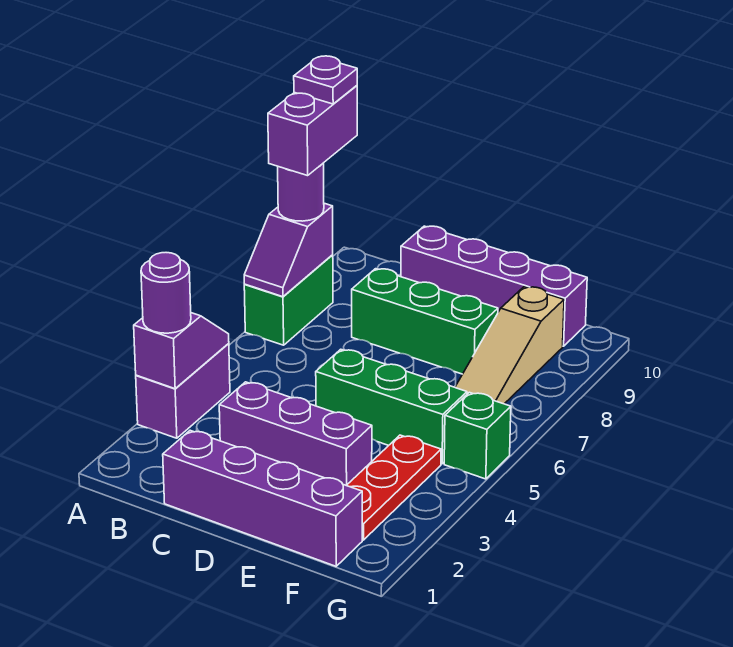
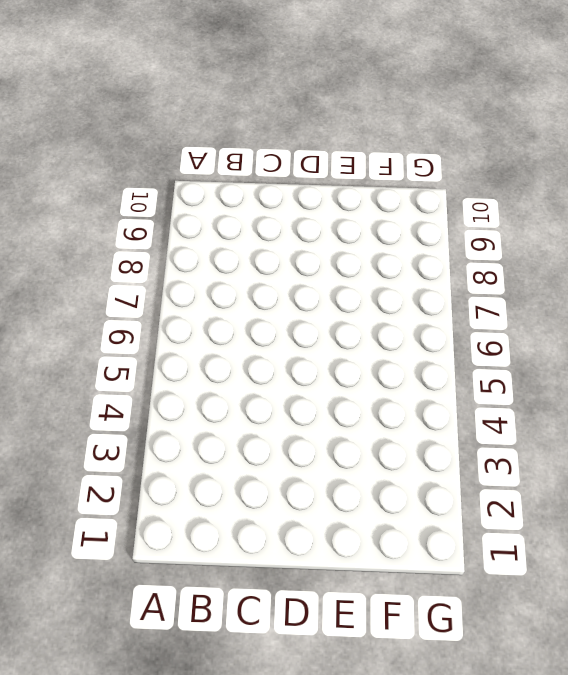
none -> purple 1x2 brick [136,343,230,438]
none -> green 1x2 brick [244,255,333,345]
none -> purple 1x4 brick [163,430,362,566]

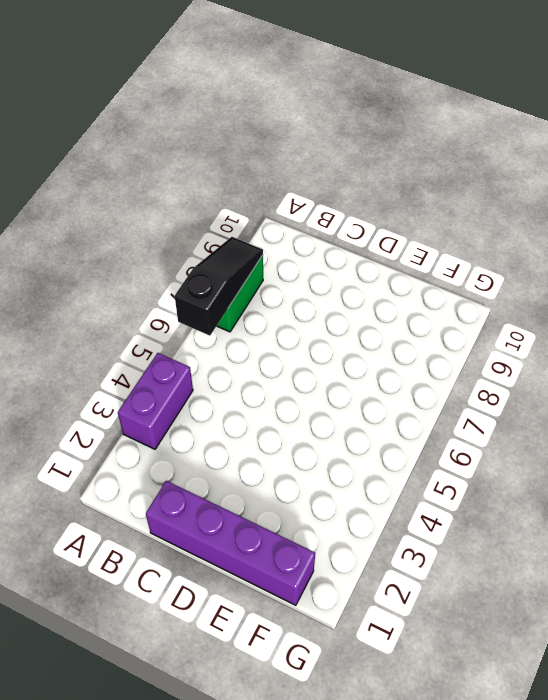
black 1x3 slope [175,237,263,336] -> purple 1x2 slope [244,203,333,297]
none -> purple 1x3 brick [219,382,372,485]
none -> green 1x3 brick [352,269,498,374]
none -> purple 1x4 brick [401,226,587,346]

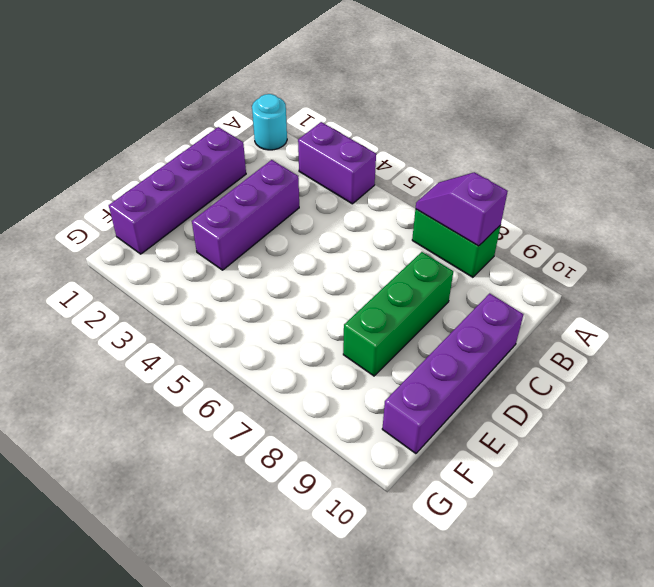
cyan 1x1 round brick [252,94,287,150] -> none
none -> green 1x3 brick [316,349,467,464]
none -> red 1x3 plate [346,435,441,540]
none -> tan 1x3 slope [455,287,564,404]

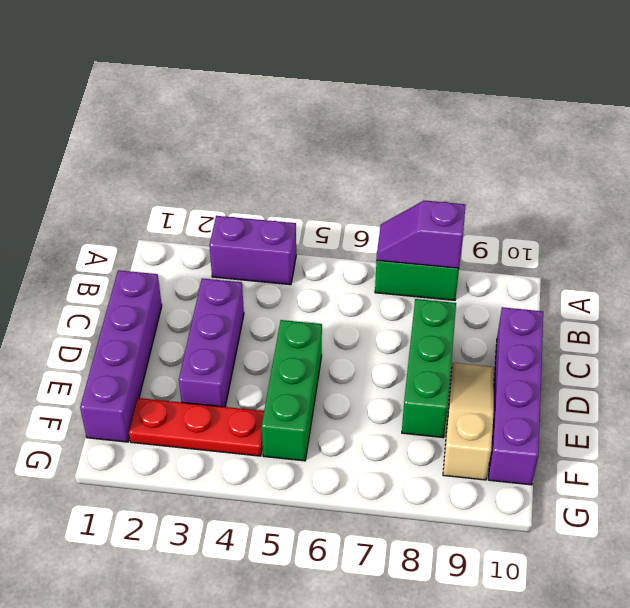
tan 1x3 slope [443,363,494,480] -> tan 1x3 slope turned to [455,287,564,404]
none -> green 1x1 brick [444,392,511,479]
none -> purple 1x2 slope [134,313,229,389]
none -> purple 1x1 round brick [141,253,191,333]

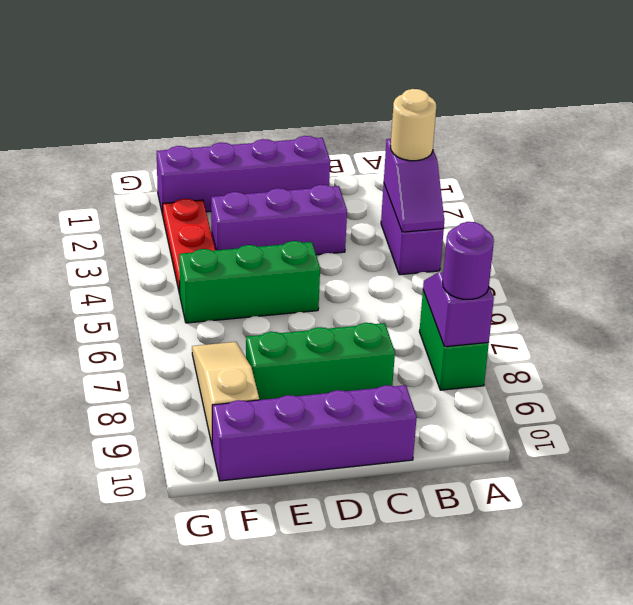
tan 1x1 round brick [391,89,436,161] -> purple 1x1 round brick [141,253,191,333]
none -> green 1x1 brick [444,392,511,479]
none -> purple 1x2 brick [268,86,357,176]
none -> purple 1x1 plate [294,56,357,104]

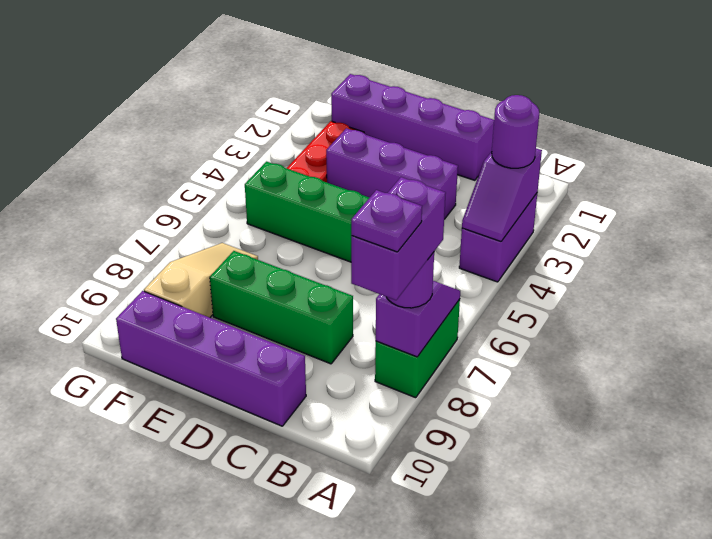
none -> green 1x1 brick [444,392,511,479]

